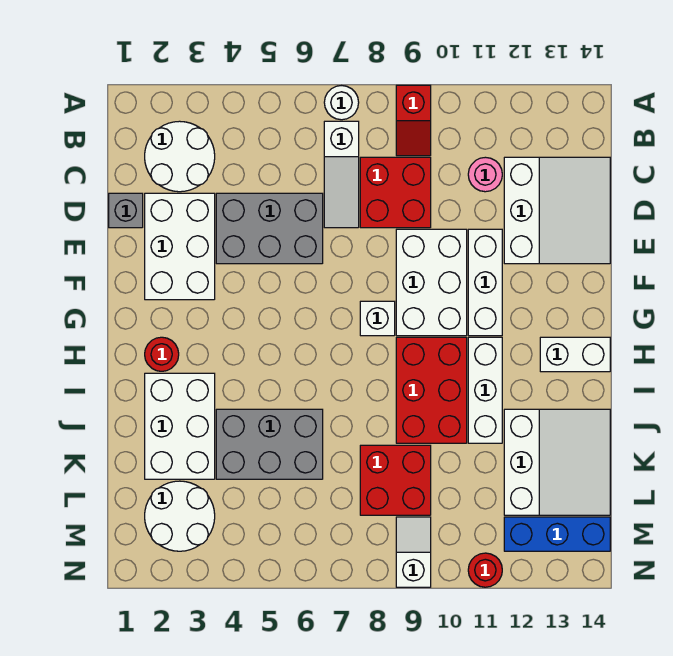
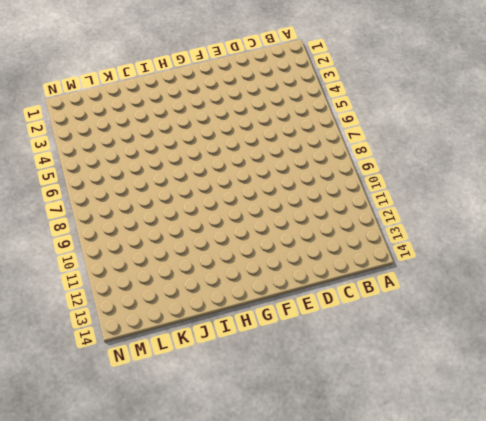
none -> white 1x1 round brick [324,86,359,120]
none -> red 1x2 slope [396,85,431,156]
none -> white 2x2 round brick [145,121,215,192]

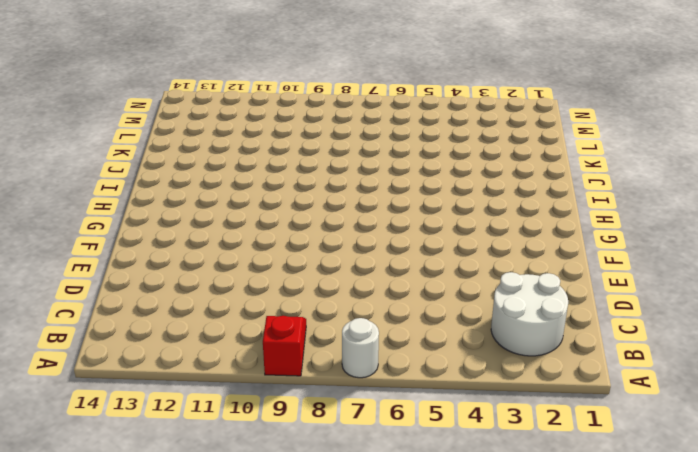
none -> white 1x3 slope [324,121,359,228]
none -> red 2x2 brick [360,157,431,228]
none -> pink 1x1 round brick [468,157,502,192]

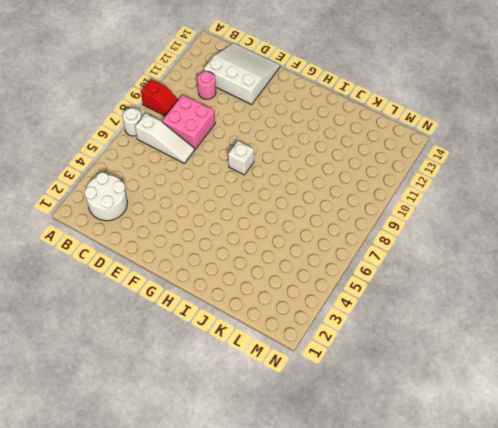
pink 2x2 brick [162,95,215,150] -> red 2x2 brick [360,157,431,228]
none -> grey 1x1 brick [109,193,143,228]
none -> white 2x3 brick [145,193,215,300]
none -> grey 2x3 brick [216,193,323,264]

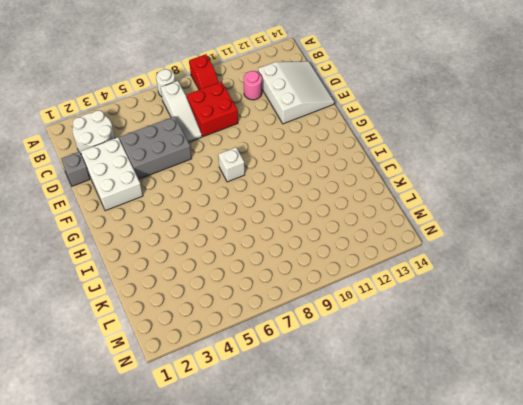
none -> white 2x3 brick [396,229,467,336]
none -> white 1x3 brick [468,229,502,336]
none -> red 1x1 round brick [145,337,179,371]

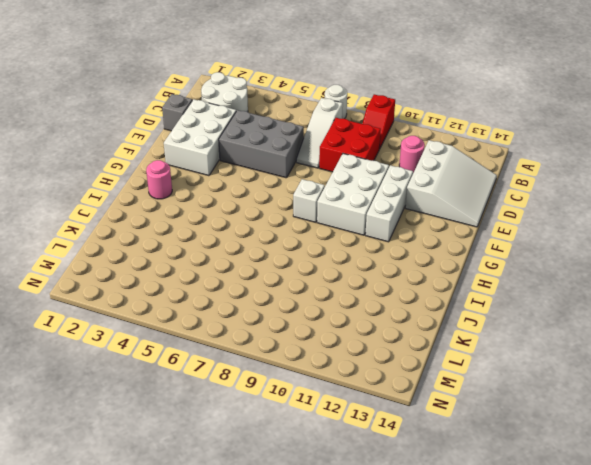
pink 1x1 round brick [146,160,172,199] -> red 1x1 round brick [145,337,179,371]
none -> red 2x3 brick [396,337,467,443]
none -> white 1x3 brick [468,337,502,443]
none -> white 1x2 brick [540,337,610,372]

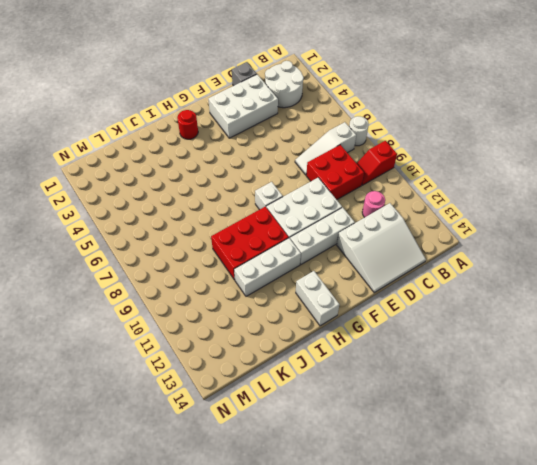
none -> grey 2x3 brick [216,193,323,264]
none -> white 2x3 brick [145,373,215,479]
none -> grey 2x3 brick [216,409,323,479]

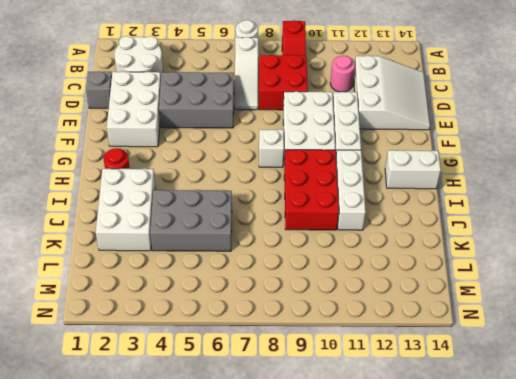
none -> white 3x3 slope [504,409,610,515]
none -> red 2x2 brick [360,445,431,515]
none -> white 2x2 round brick [145,481,215,551]

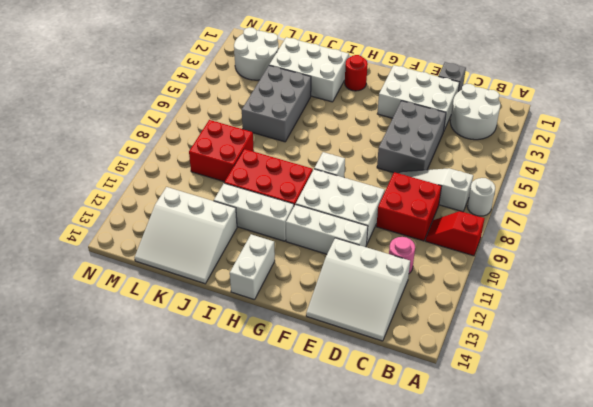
none -> white 1x2 slope [396,517,431,587]
none -> blue 1x3 brick [504,517,610,551]
none -> red 1x1 round brick [468,553,502,587]

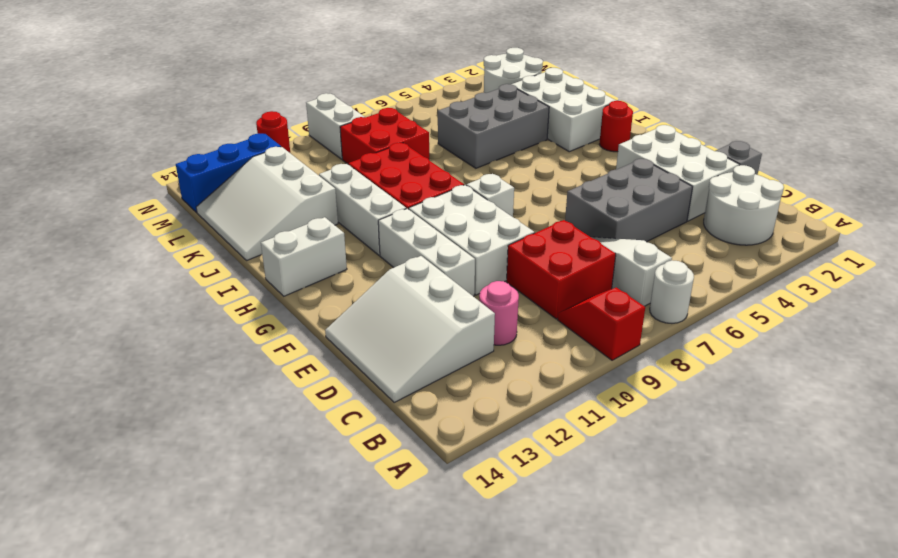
white 1x2 brick [306,93,364,159] -> white 1x2 slope [396,517,431,587]

